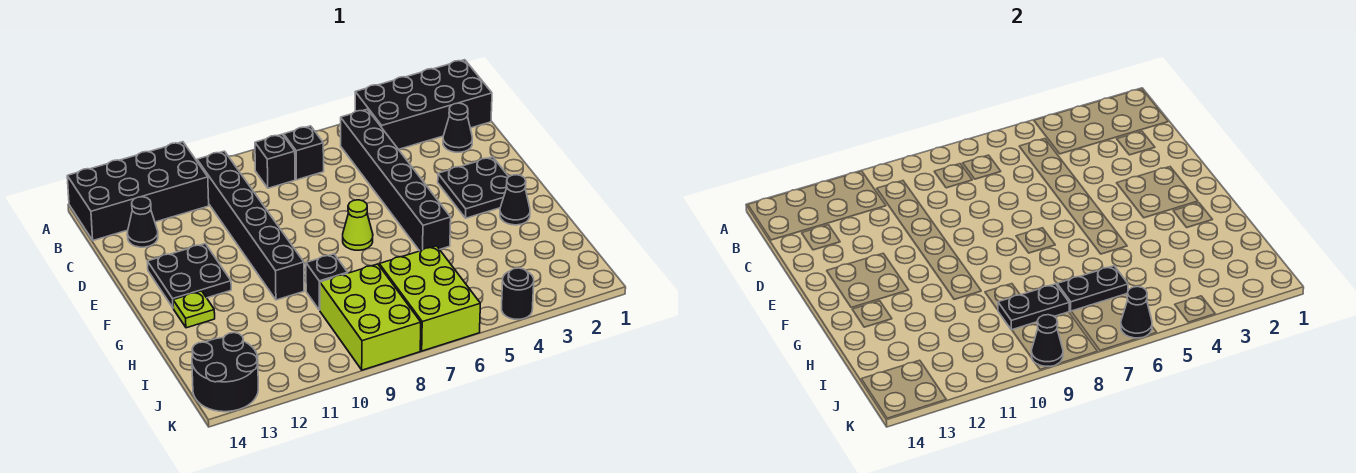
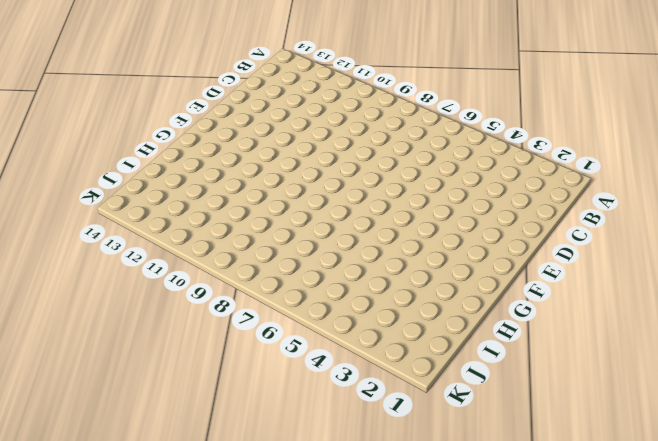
none -> black 2x4 brick [355,60,492,149]
none -> black 2x4 brick [67,142,209,240]
none -> black 1x6 brick [341,109,451,251]

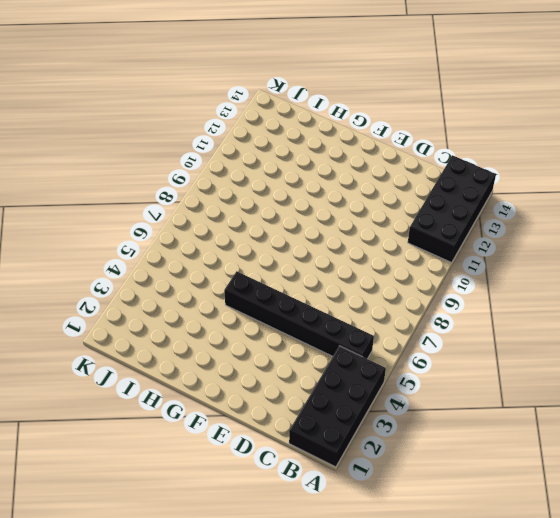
none -> black 1x1 brick [284,126,324,180]
none -> black 1x1 brick [255,134,295,188]
none -> black 1x6 brick [197,151,304,300]

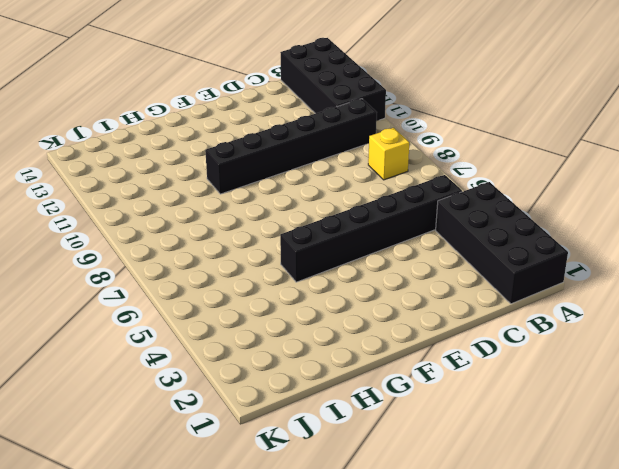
yellow 1x1 brick [368,128,409,180] -> black 1x1 brick [255,134,295,188]
none -> black 1x1 brick [284,126,324,180]
none -> black 1x1 cone [443,103,472,152]
none -> black 1x1 cone [127,197,158,247]

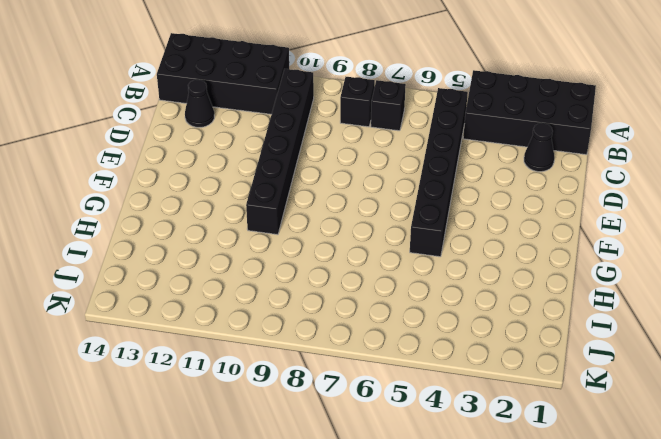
none -> black 2x2 plate [438,157,509,218]
none -> black 2x2 plate [147,244,231,308]
none -> lime 1x1 cone [343,200,373,250]

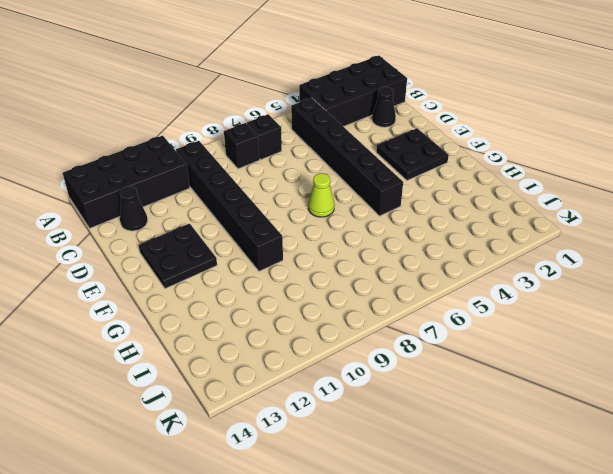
none -> black 1x1 cone [500,175,530,225]
none -> lime 1x1 plate [173,291,215,328]
none -> black 1x1 brick [306,254,348,310]

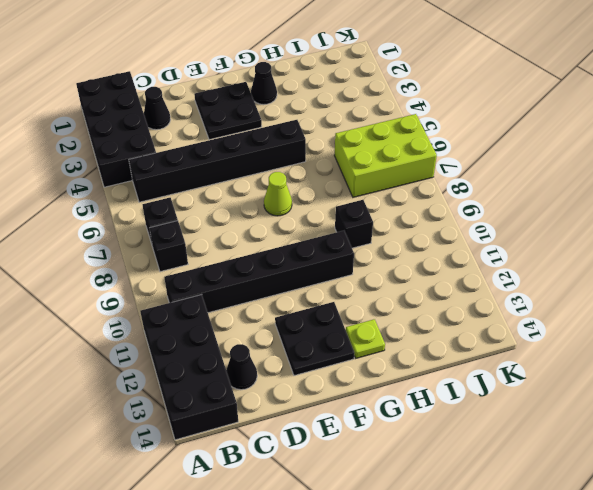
none -> lime 2x3 brick [320,264,421,370]
none -> black 2x2 round brick [192,333,258,412]
none -> black 1x1 round brick [502,268,534,319]

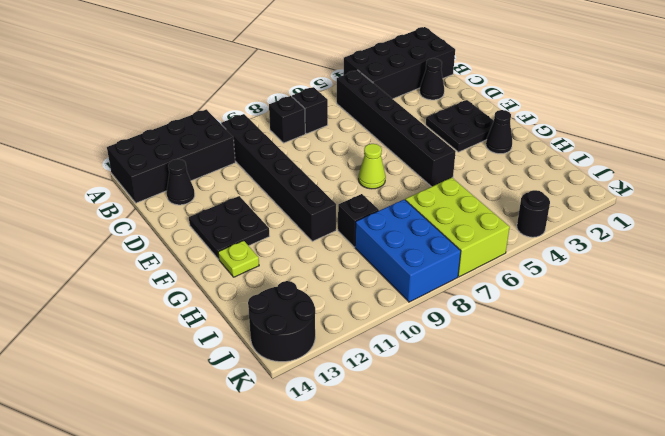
blue 2x3 brick [355,199,461,302] -> lime 2x3 brick [320,264,421,370]
none -> black 1x2 plate [1057,266,1128,311]
none -> black 1x2 plate [998,284,1069,330]
none -> black 1x1 cone [1121,287,1152,338]

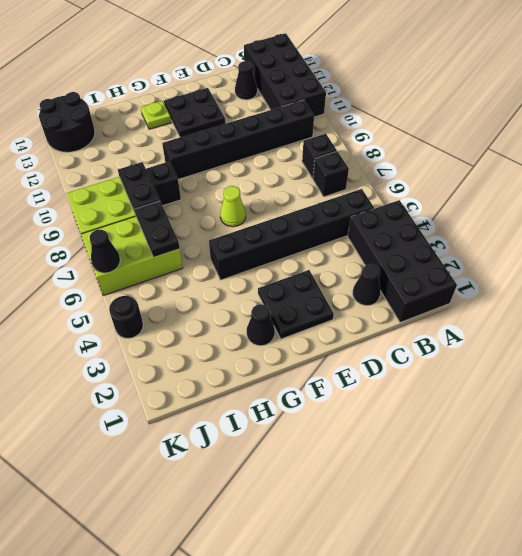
none -> black 1x1 cone [1031,315,1063,366]

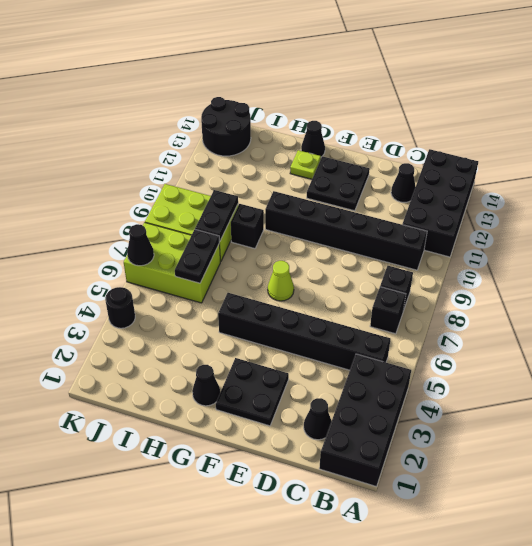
black 1x1 cone [301,121,325,157] -> black 1x1 cone moved to [1031,315,1063,366]

